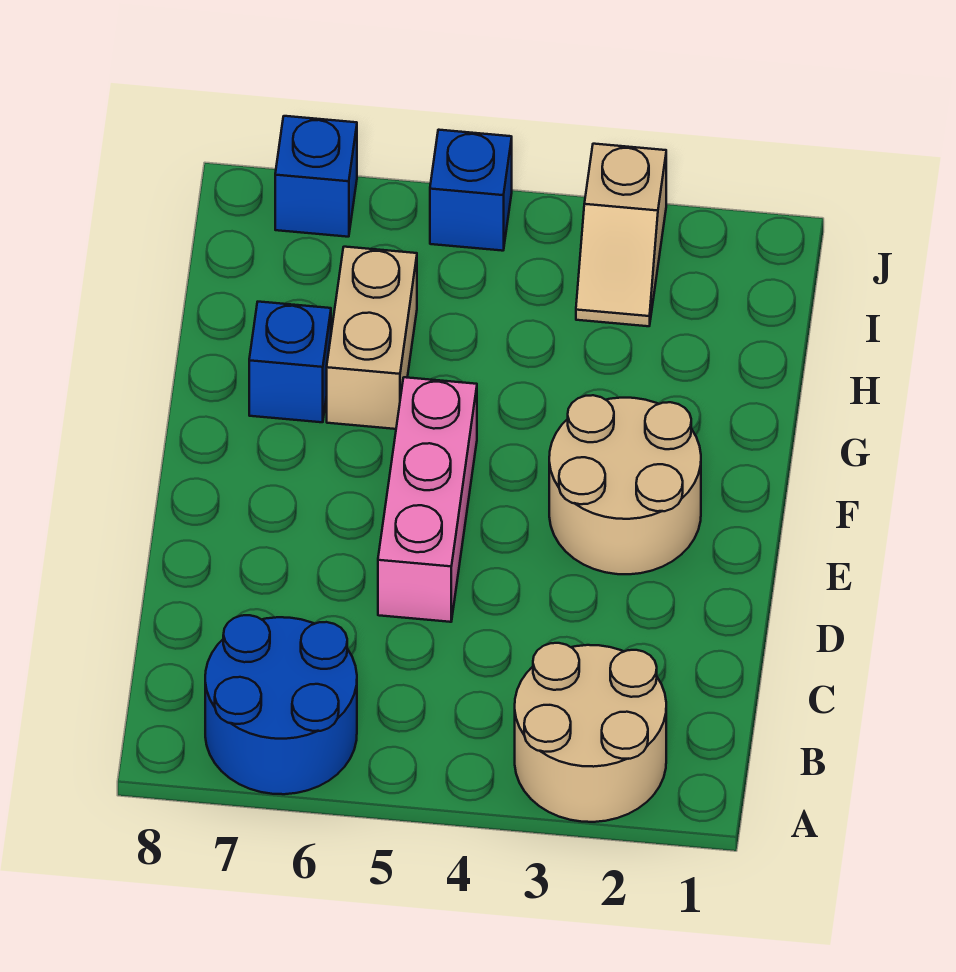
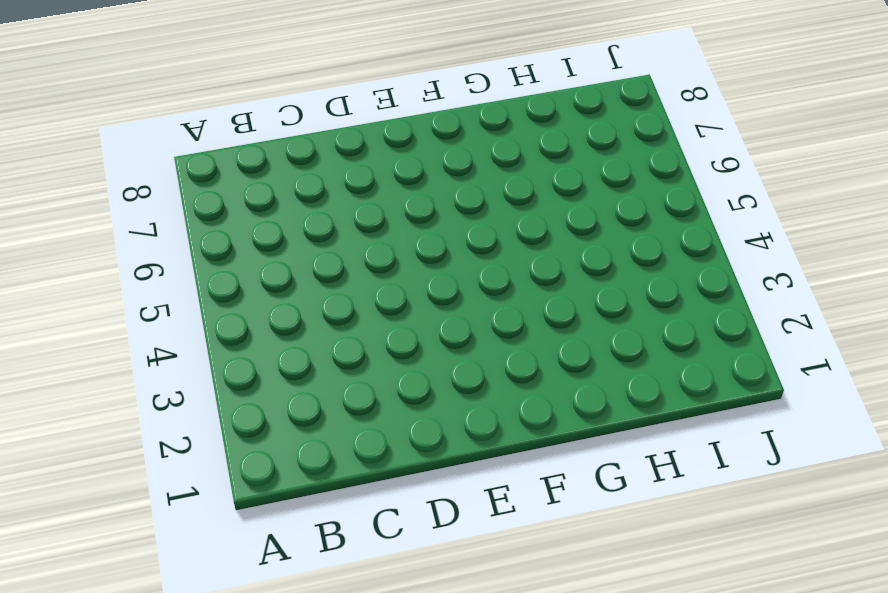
none -> tan 2x2 round brick [515,643,666,822]
none -> blue 2x2 round brick [205,615,357,794]

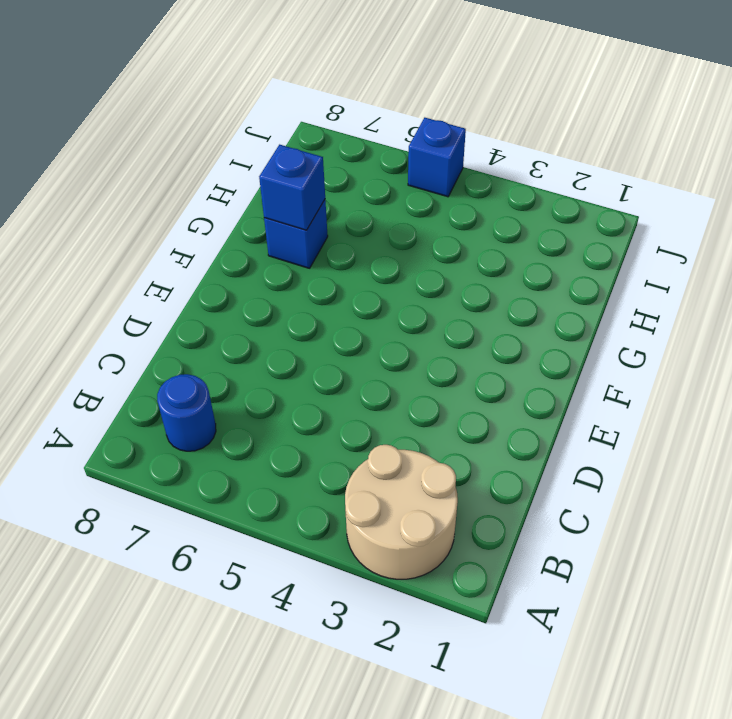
blue 1x1 round brick [157,374,216,451] -> blue 2x2 round brick [205,615,357,794]
blue 1x1 brick [259,145,325,230] -> blue 1x1 brick moved to [275,116,357,237]
none -> pink 1x3 brick [378,377,477,622]
none -> tan 2x2 round brick [549,395,701,574]

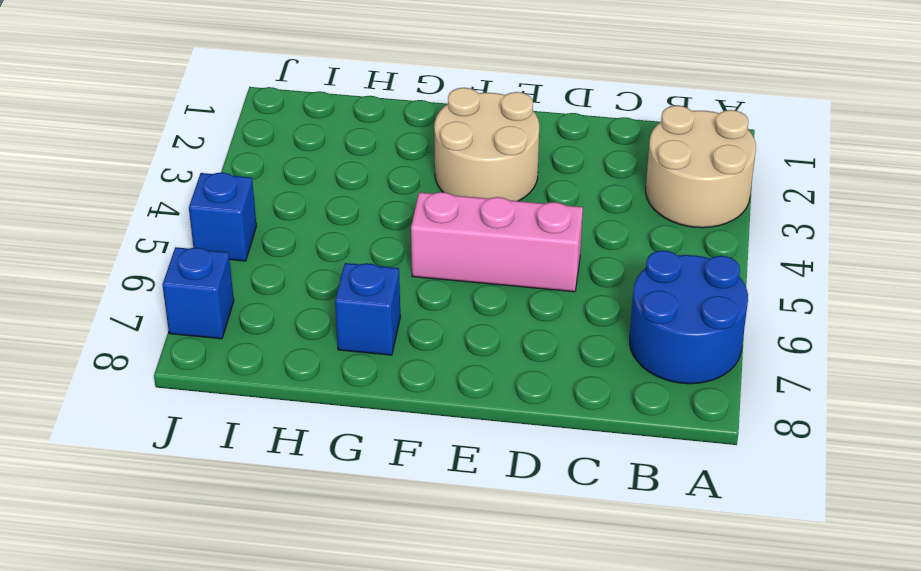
none -> tan 1x2 brick [327,247,417,429]
none -> tan 1x2 slope [576,144,666,326]

